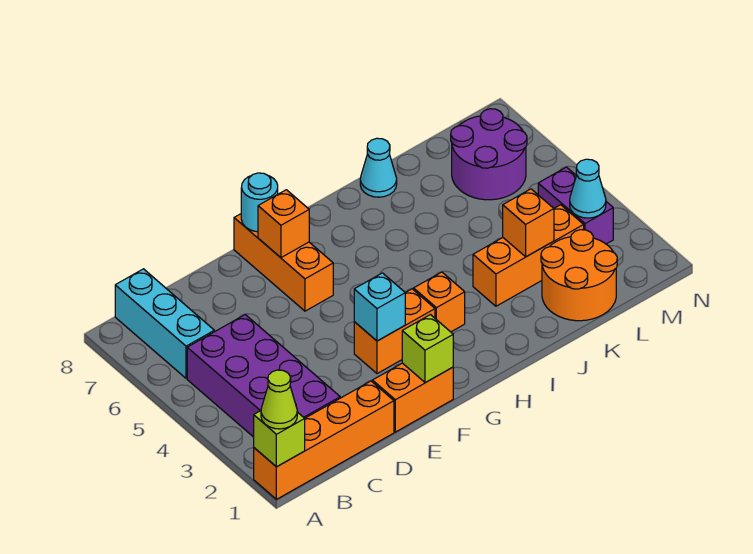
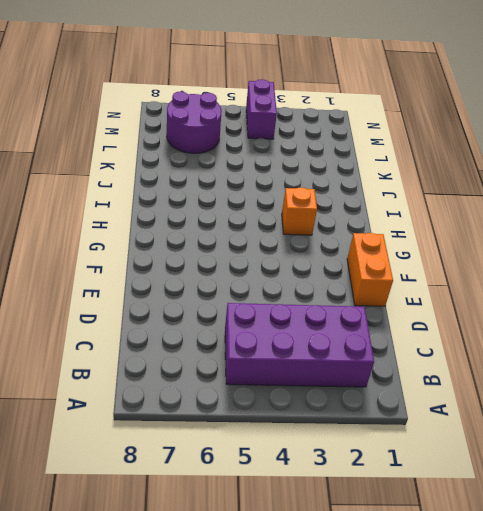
purple 1x2 brick [246,79,277,139] -> purple 1x2 brick turned to [538,167,613,244]
none -> orange 1x4 brick [254,381,394,499]
none -> cyan 1x3 brick [115,269,214,378]
none -> orange 1x2 brick [354,289,435,374]

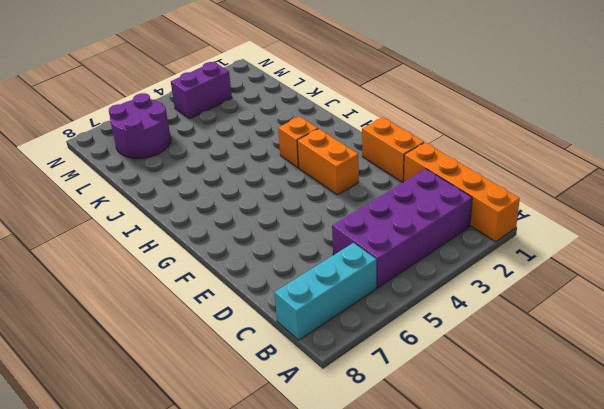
none -> orange 1x3 brick [234,214,333,311]
none -> orange 1x3 brick [473,205,584,306]
none -> cyan 1x1 cone [360,138,397,197]

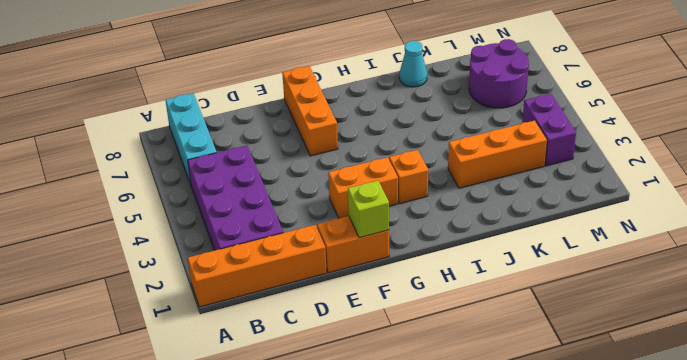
none -> orange 2x2 round brick [541,230,617,321]
none -> lime 1x1 brick [254,411,305,467]
none -> cyan 1x1 brick [354,273,405,341]

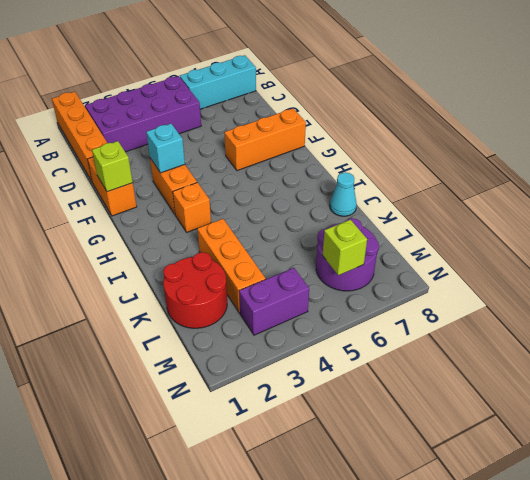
red 2x2 round brick [163,252,227,328] -> orange 2x2 round brick [541,230,617,321]
lime 1x1 brick [322,220,367,275] -> lime 1x1 brick moved to [254,411,305,467]
none -> orange 1x1 brick [258,190,309,258]
none -> cyan 1x1 round brick [241,173,278,232]
none -> orange 1x1 brick [503,189,554,257]

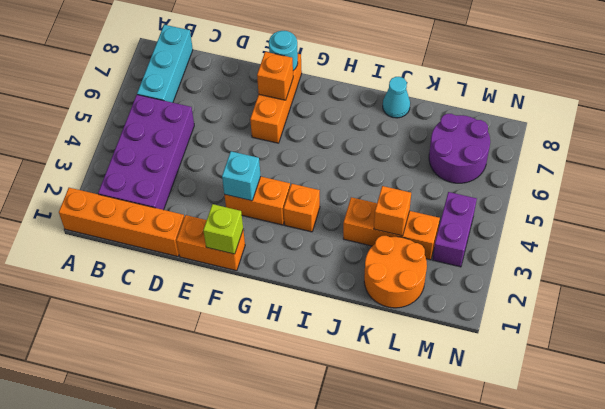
none -> lime 1x1 brick [254,411,305,467]
none -> cyan 1x1 cone [570,159,606,218]
none -> lime 1x1 cone [261,370,297,429]

